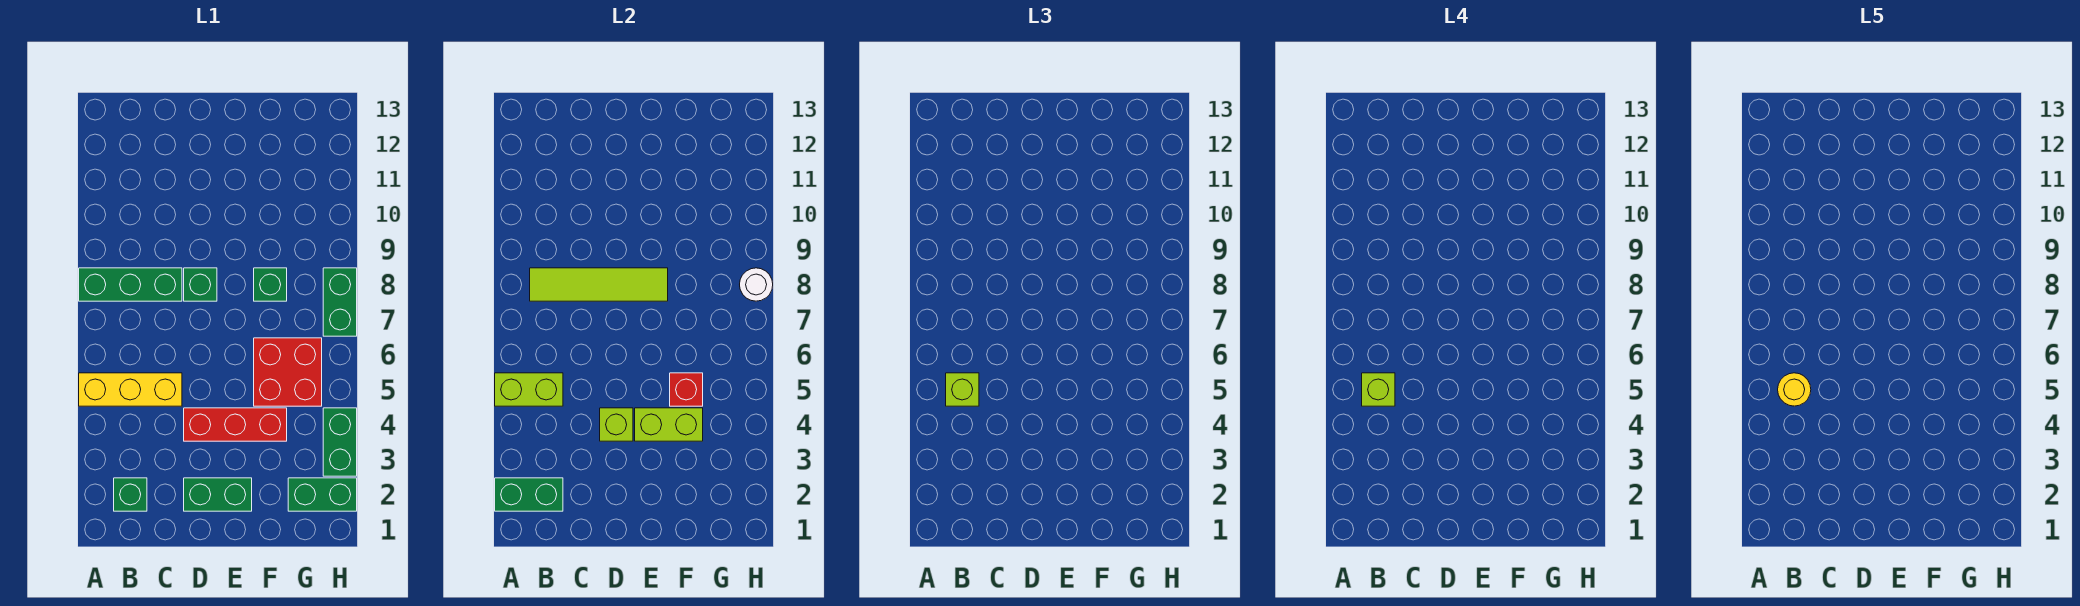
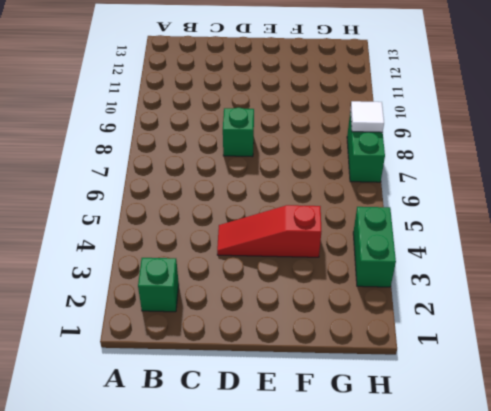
red 1x3 slope [217,205,321,257] -> red 1x3 brick [184,408,287,441]
white 1x1 tile [350,101,384,132] -> white 1x1 round brick [740,268,773,301]
none -> yellow 1x3 brick [79,373,182,406]
none -> green 1x3 brick [79,268,182,301]
none -> green 1x2 brick [184,478,252,511]

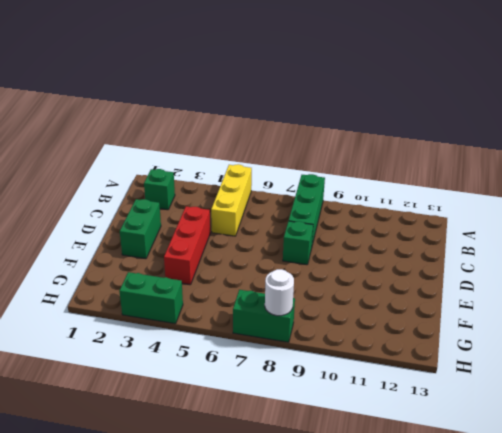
none -> red 2x2 brick [254,338,322,406]
none -> green 1x1 brick [254,268,287,301]
none -> green 1x2 brick [288,478,357,511]

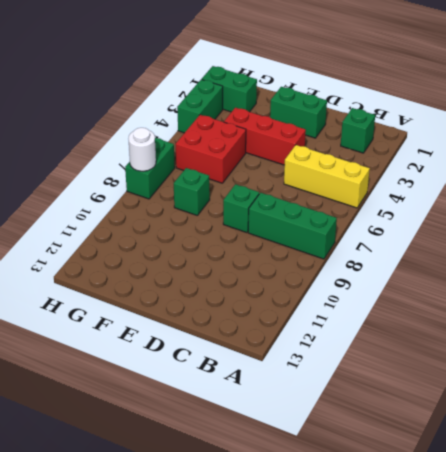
none -> green 1x2 brick [495,478,563,511]
none -> lime 1x2 brick [495,373,563,406]
none -> lime 1x4 tile [530,268,668,301]

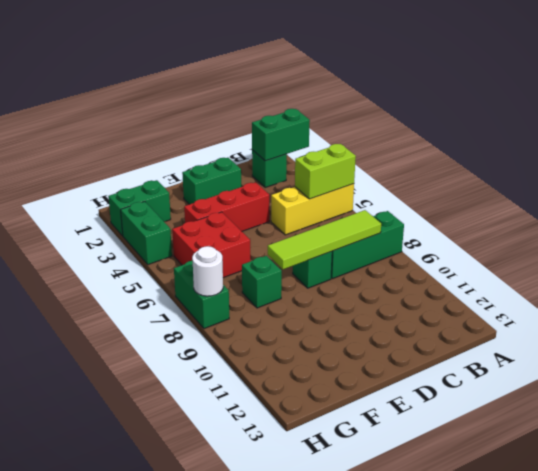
none -> lime 1x1 brick [600,408,633,441]
none -> lime 1x2 brick [635,408,703,441]
none -> red 1x1 brick [670,373,703,406]

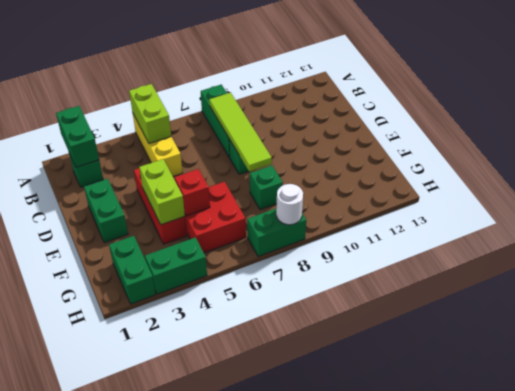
none -> lime 1x1 brick [600,408,633,441]
none -> lime 1x1 brick [946,373,979,406]
none -> lime 1x1 brick [1362,373,1395,406]

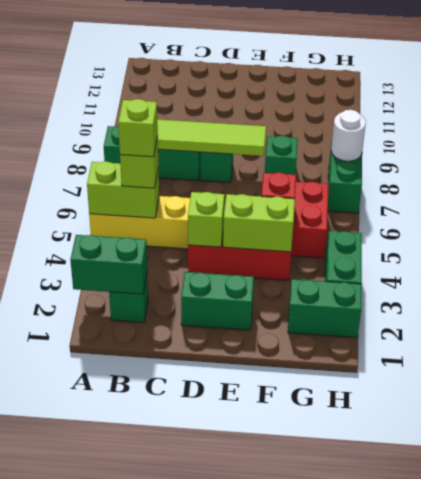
none -> yellow 1x1 round brick [1778,373,1811,406]

